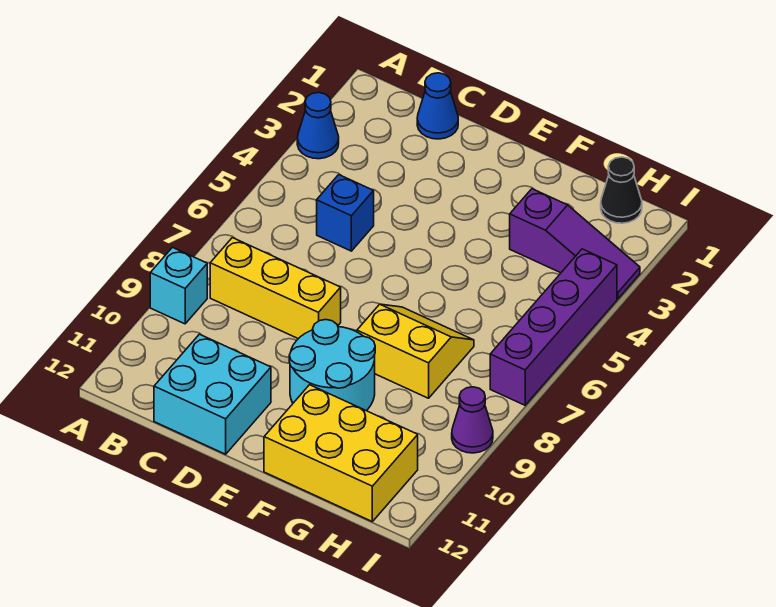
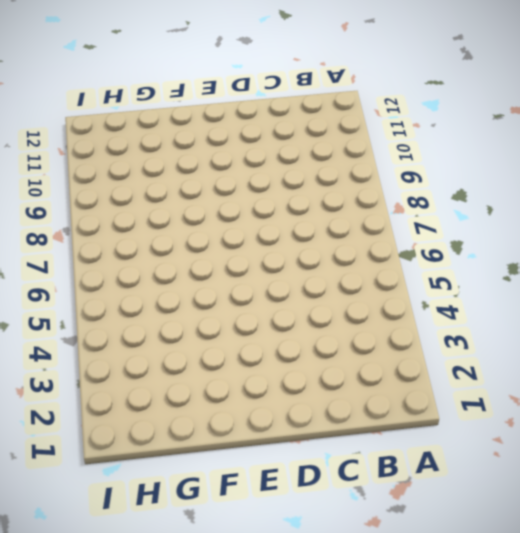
none -> blue 1x1 cone [297,93,339,159]
none -> cyan 1x1 brick [150,247,207,324]
none -> yellow 1x3 brick [210,238,341,339]

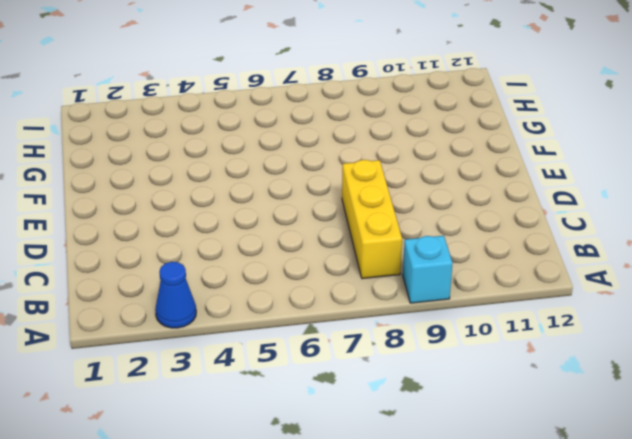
none -> blue 1x1 cone [417,73,458,139]
none -> blue 1x1 brick [317,175,374,251]
none -> cyan 2x2 brick [154,334,271,454]

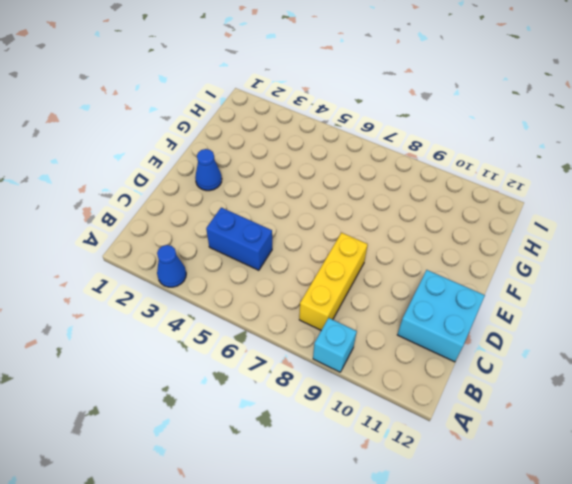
blue 1x2 brick [206,208,272,270] -> blue 1x1 brick [317,175,374,251]
blue 1x1 cone [195,149,222,191] -> blue 1x1 cone moved to [417,73,458,139]
none -> cyan 2x2 round brick [289,320,375,411]
none -> yellow 2x2 slope [357,304,474,398]
none -> yellow 2x3 brick [264,385,418,521]

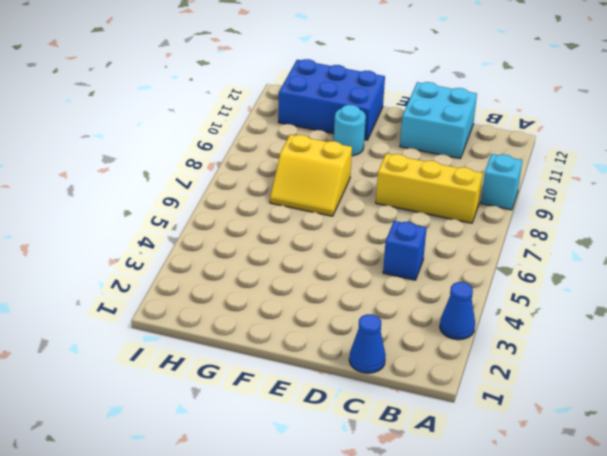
cyan 1x1 round brick [334,105,366,156] -> cyan 2x2 round brick [289,320,375,411]
blue 2x3 brick [278,59,385,140] -> yellow 2x3 brick [264,385,418,521]
none -> purple 1x3 slope [510,189,640,299]
none -> black 1x1 cone [601,157,642,223]
none -> purple 1x4 brick [490,249,617,405]

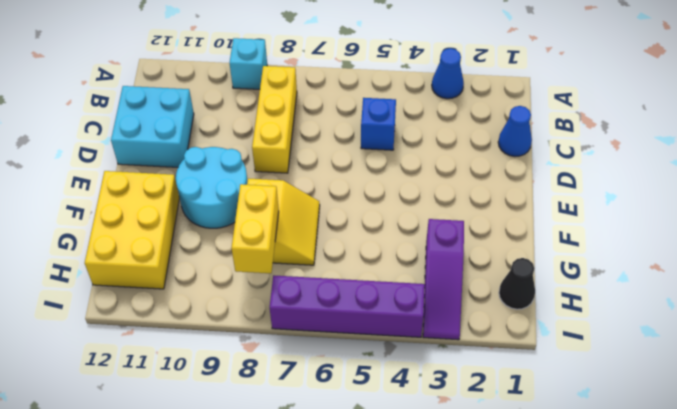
yellow 1x2 brick [232,184,279,273] -> none
none -> purple 1x1 cone [452,387,493,453]

